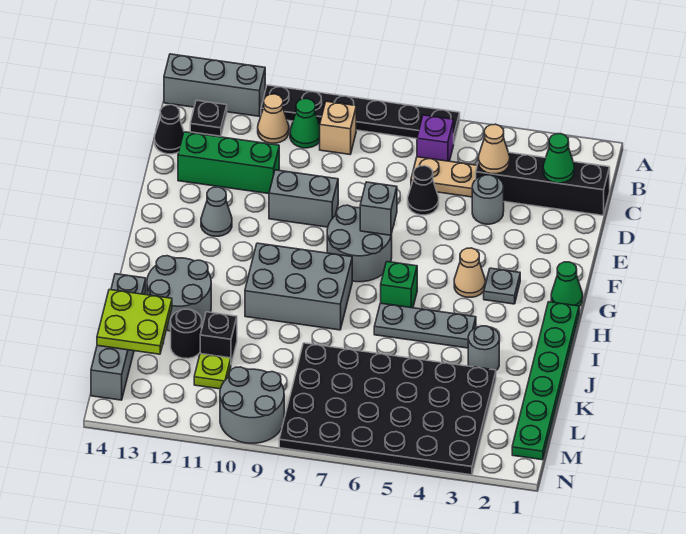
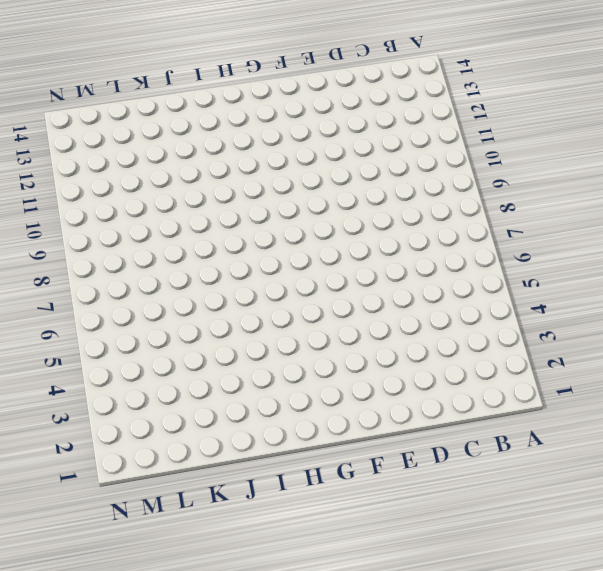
none -> black 1x6 plate [261,85,460,142]
none -> grey 1x3 brick [164,54,265,116]
none -> purple 1x1 brick [417,115,454,161]
none -> tan 1x1 brick [320,101,356,154]

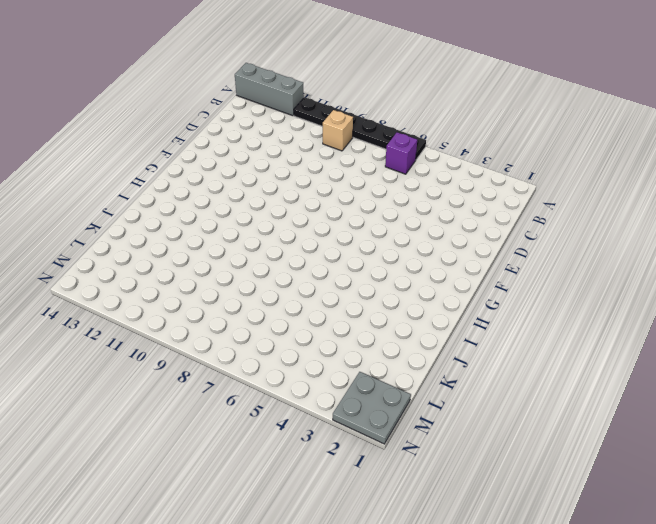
grey 2x2 plate [333,372,411,444] -> green 1x6 plate [512,302,579,460]
none -> green 1x1 cone [290,99,320,148]
none -> tan 1x1 cone [258,94,289,143]
none -> black 1x1 plate [190,100,227,136]
none -> black 1x4 brick [476,153,610,216]

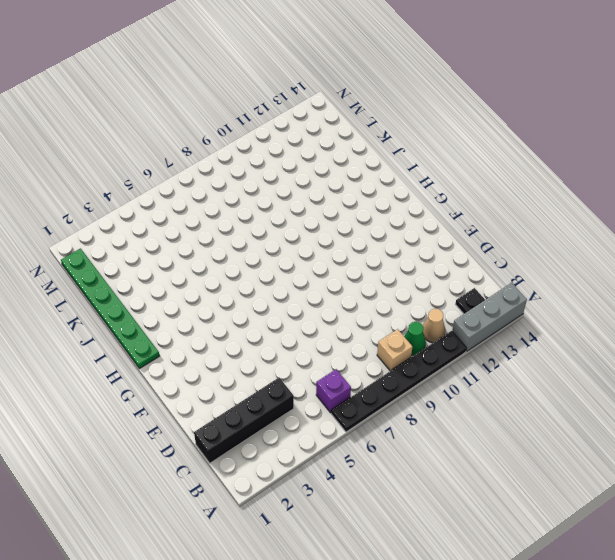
none -> tan 1x2 plate [411,157,477,197]
none -> black 1x1 cone [154,105,184,154]
none -> grey 1x1 round brick [472,175,504,224]
none -> black 1x1 cone [408,166,439,215]

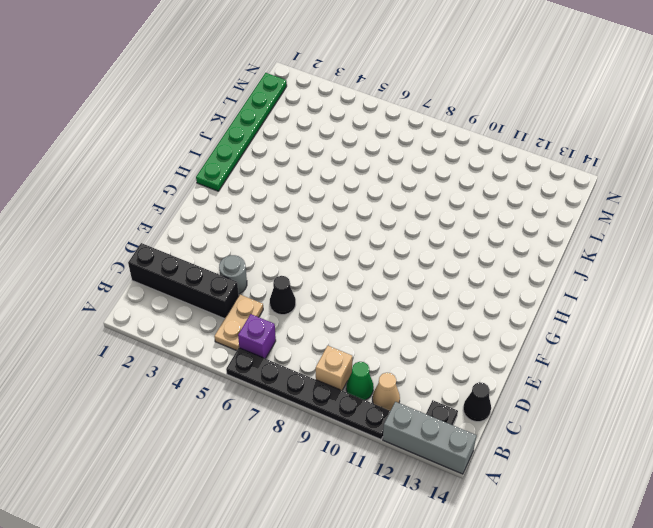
tan 1x2 plate [214,295,263,351] -> tan 1x2 plate turned to [411,157,477,197]
none -> green 1x3 brick [178,132,279,194]
none -> grey 1x2 brick [269,170,338,227]
none -> grey 2x2 round brick [327,205,392,282]
none -> grey 1x1 cone [201,187,232,236]

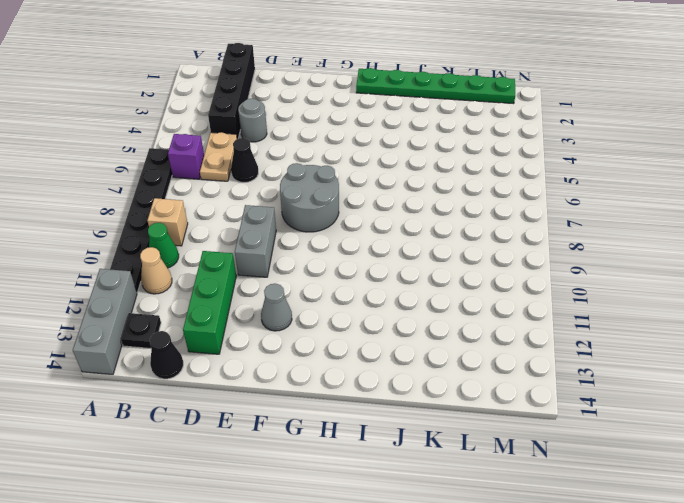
none -> green 1x1 cone [551,262,583,306]
none -> grey 1x1 plate [484,268,520,304]
none -> tan 1x1 cone [454,248,485,297]
none -> green 1x1 brick [381,262,417,308]

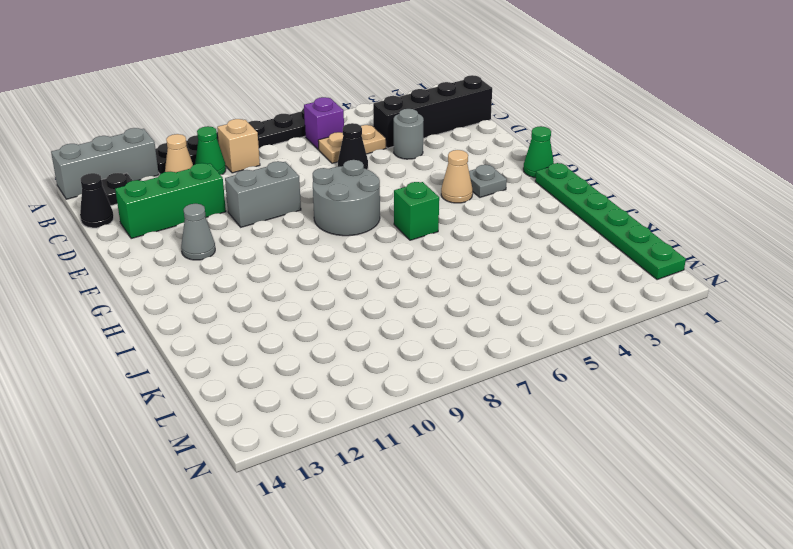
none -> grey 2x3 brick [245,243,352,330]
none -> grey 1x3 plate [374,303,476,348]
none -> grey 2x2 round brick [147,256,211,331]
none -> grey 1x1 round brick [468,326,499,370]

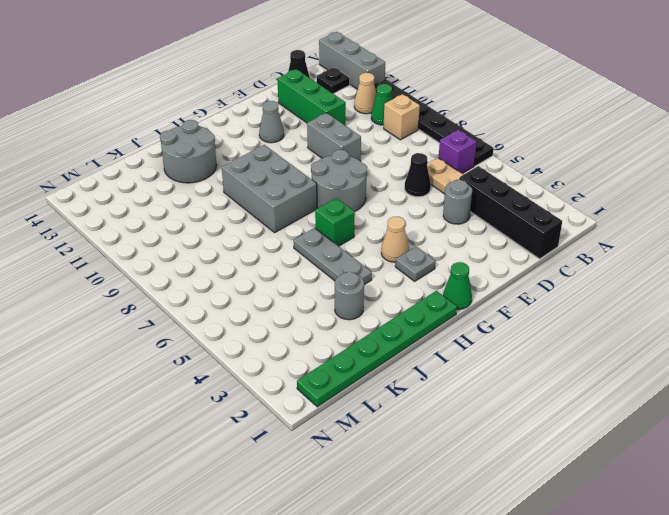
none -> grey 1x4 brick [91,274,146,400]
none -> black 4x6 plate [279,343,496,475]
none -> black 1x1 brick [200,312,237,364]
none -> black 1x1 round brick [171,309,202,359]

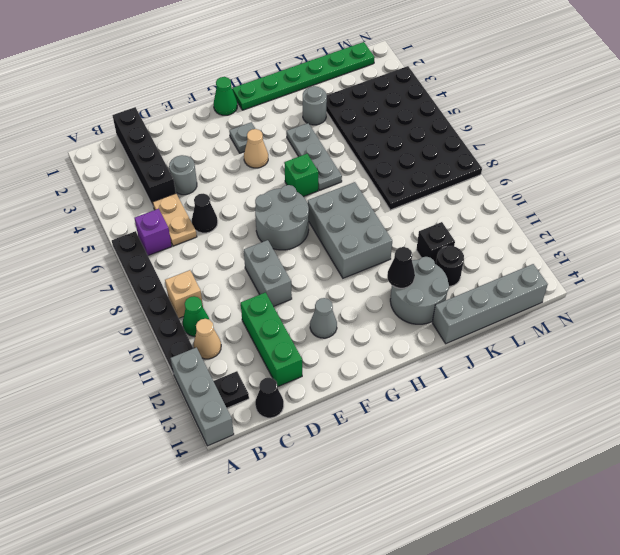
black 1x1 cone [387,247,415,288] -> none
none -> lime 1x1 plate [194,354,231,389]
none -> grey 2x2 round brick [220,367,284,443]
none -> green 1x1 cone [543,134,574,183]
none -> tan 1x1 cone [478,124,510,174]

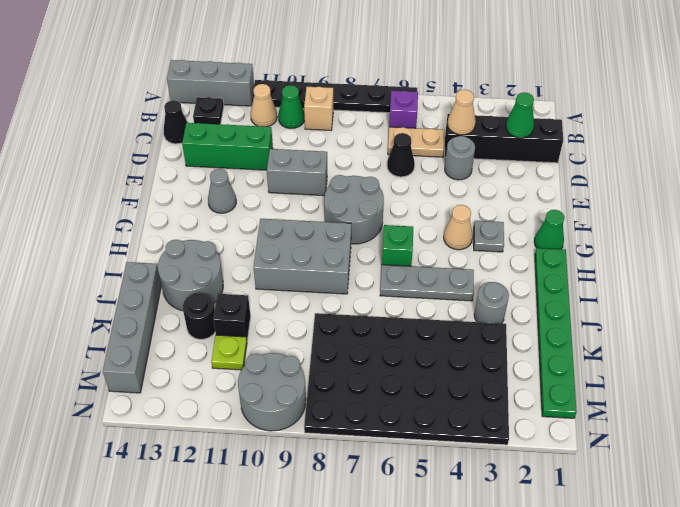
none -> grey 1x1 brick [360,182,397,235]
none -> lime 2x2 plate [97,290,172,354]

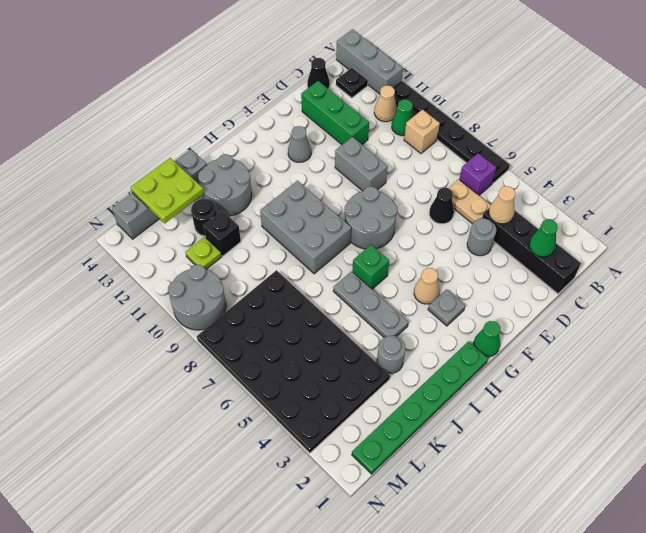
none -> grey 1x1 brick [360,182,397,235]

